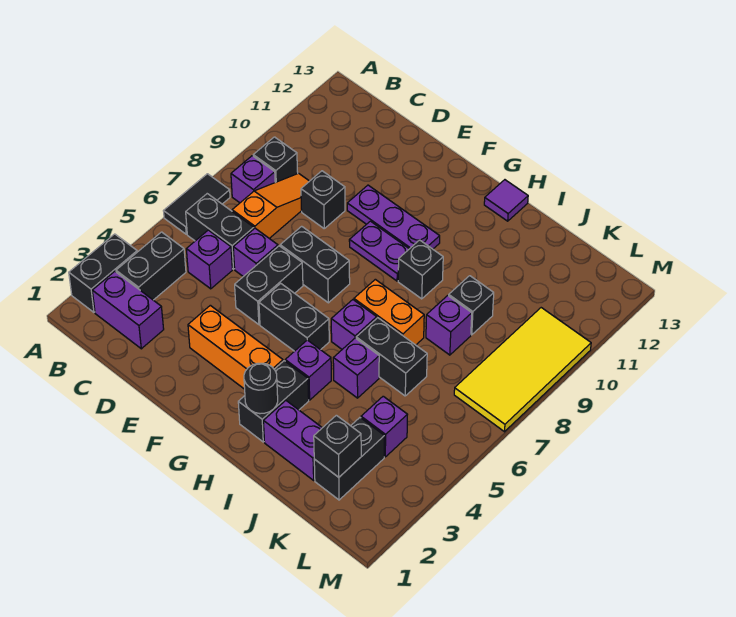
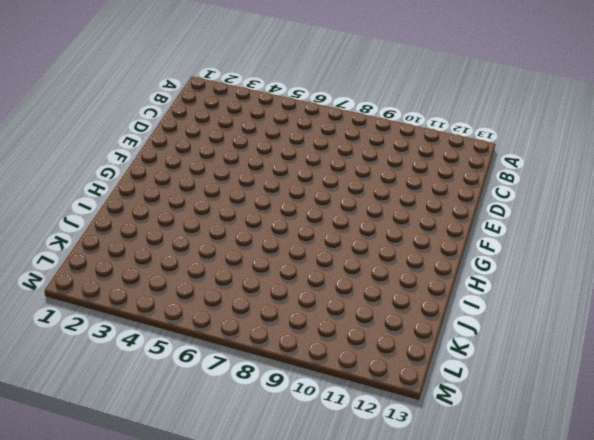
none -> black 1x2 brick [69,234,137,312]
none -> black 1x2 tile [164,174,230,234]
none -> purple 1x2 brick [92,271,164,349]
none -> black 1x2 brick [116,232,186,300]

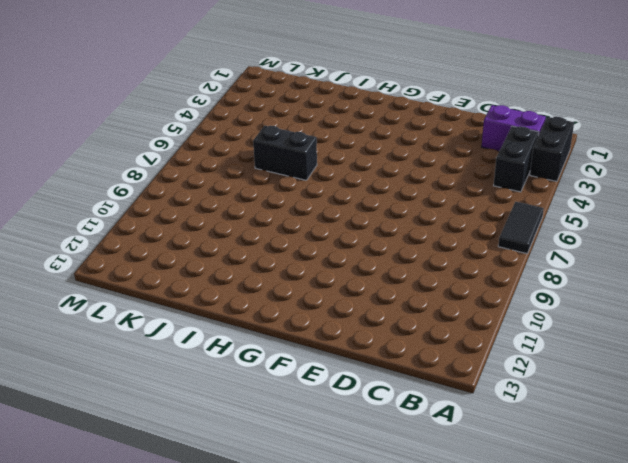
none -> black 1x2 brick [186,194,254,269]
none -> purple 1x1 brick [231,156,275,203]
none -> black 1x1 brick [253,137,298,182]
none -> purple 1x1 brick [186,230,232,289]

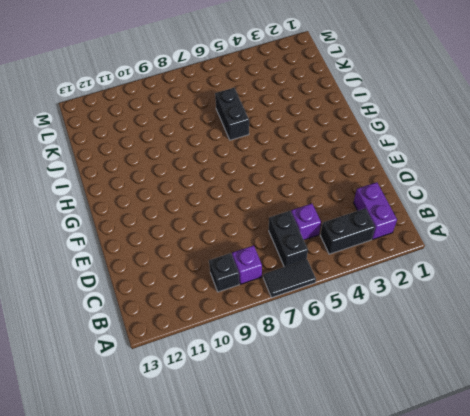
none -> black 1x2 brick [69,234,137,312]
none -> orange 1x3 slope [232,173,309,238]
none -> purple 1x1 brick [233,228,278,276]
none -> black 1x1 brick [301,171,345,228]

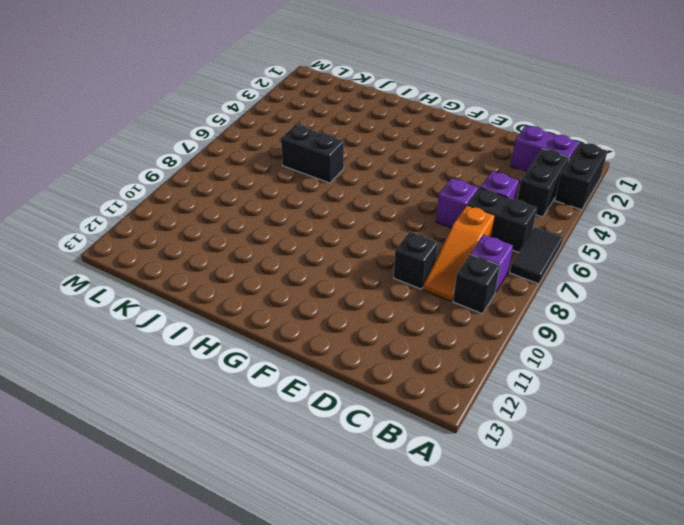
none -> orange 1x3 brick [188,305,283,389]
none -> black 1x2 brick [235,246,303,325]
none -> black 1x2 brick [280,226,350,303]
none -> purple 1x3 plate [347,185,440,249]

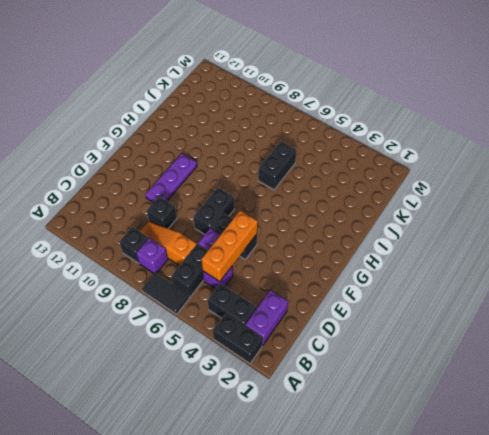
orange 1x3 brick [201,210,258,282] -> orange 1x3 brick moved to [188,305,283,389]
none -> black 1x2 brick [259,283,329,351]
none -> purple 1x2 plate [349,221,409,281]
none -> black 1x2 brick [238,361,309,442]
none -> purple 1x1 brick [285,340,331,400]

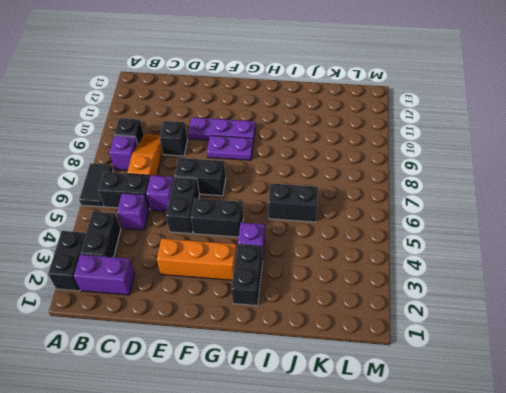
none -> purple 1x1 brick [331,300,377,349]
none -> orange 1x2 brick [354,279,424,345]
none -> black 1x1 brick [398,240,443,299]
none -> purple 1x1 tile [484,180,528,221]

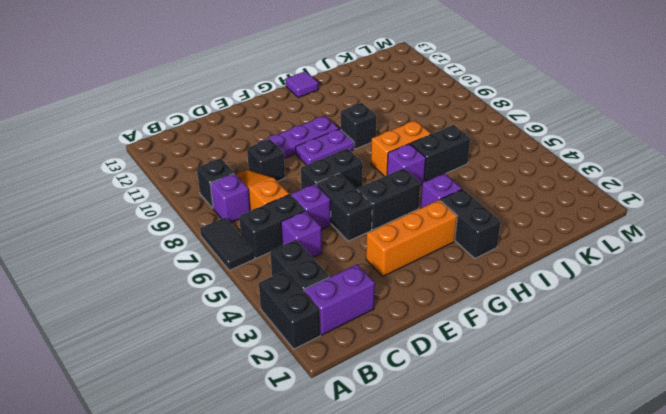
none -> purple 1x2 brick [264,401,322,480]
none -> purple 1x1 brick [333,338,379,398]
none -> purple 1x1 brick [426,296,472,355]
none -> black 1x1 brick [449,276,494,335]

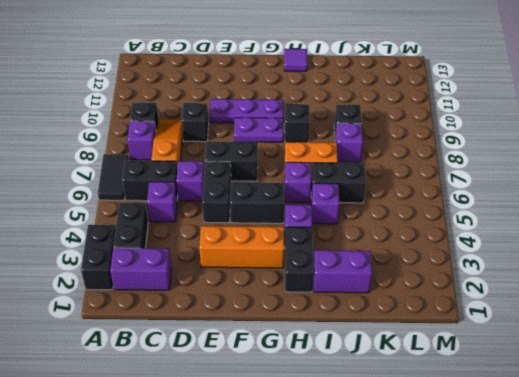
none -> black 1x2 brick [314,418,384,500]
none -> purple 1x1 brick [361,396,407,457]
none -> yellow 2x4 tile [454,308,591,432]
none -> black 1x1 round brick [244,363,278,414]

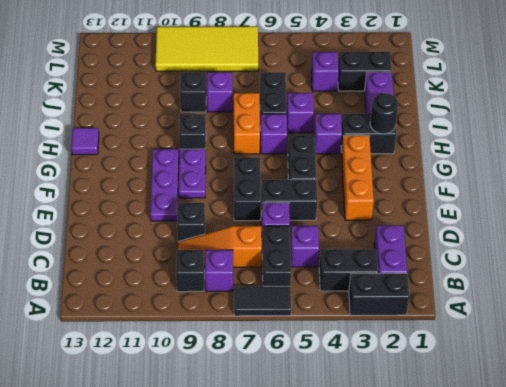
none -> black 1x1 brick [314,415,361,477]

